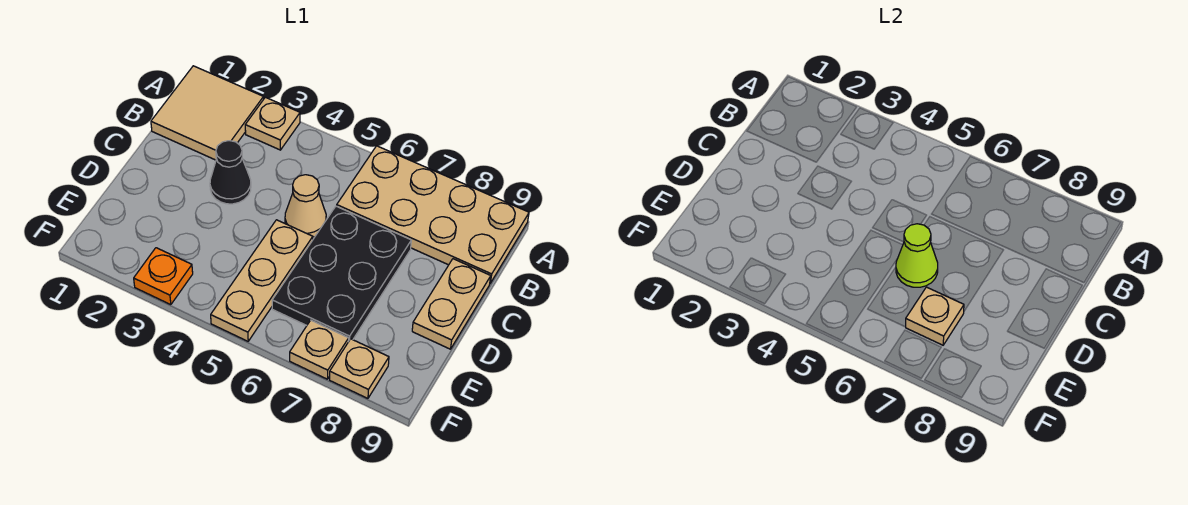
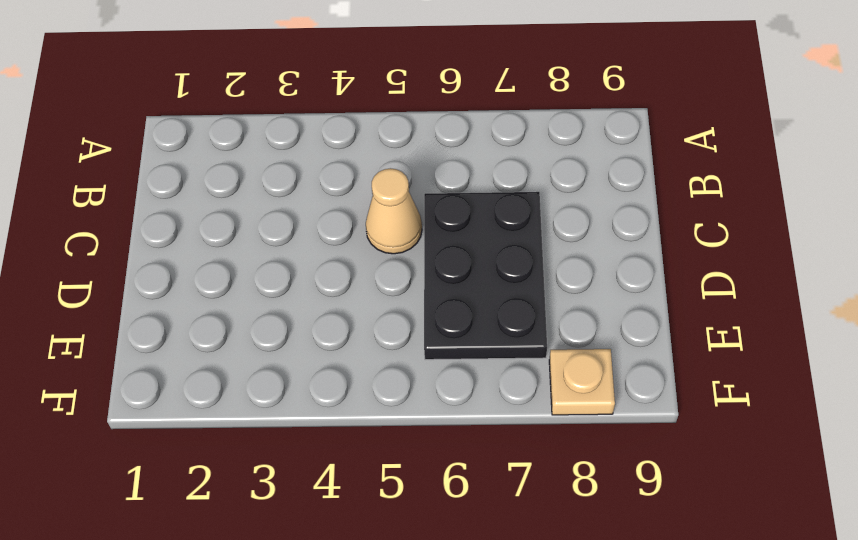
none -> tan 2x2 tile [151,66,264,160]
none -> tan 1x1 plate [245,97,300,150]
none -> tan 2x4 plate [337,146,529,283]

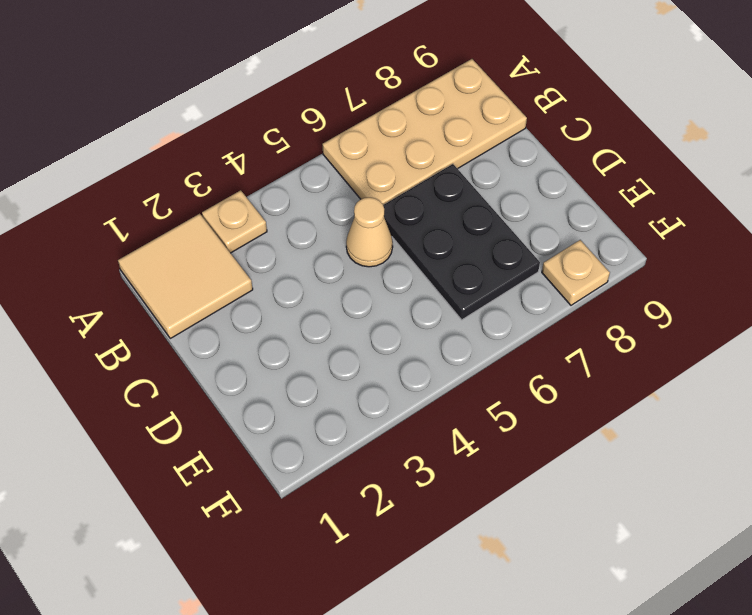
none -> black 1x1 cone [210,141,251,204]
none -> tan 1x2 plate [412,259,491,349]
none -> tan 1x3 plate [211,220,313,341]

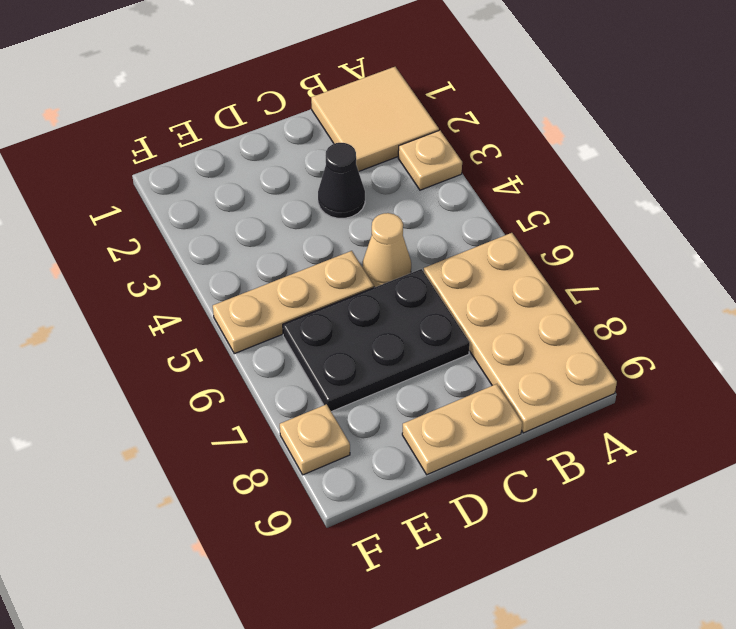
none -> orange 1x1 plate [134,248,193,305]
none -> tan 1x1 plate [290,320,349,379]
none -> lime 1x1 cone [896,224,938,287]

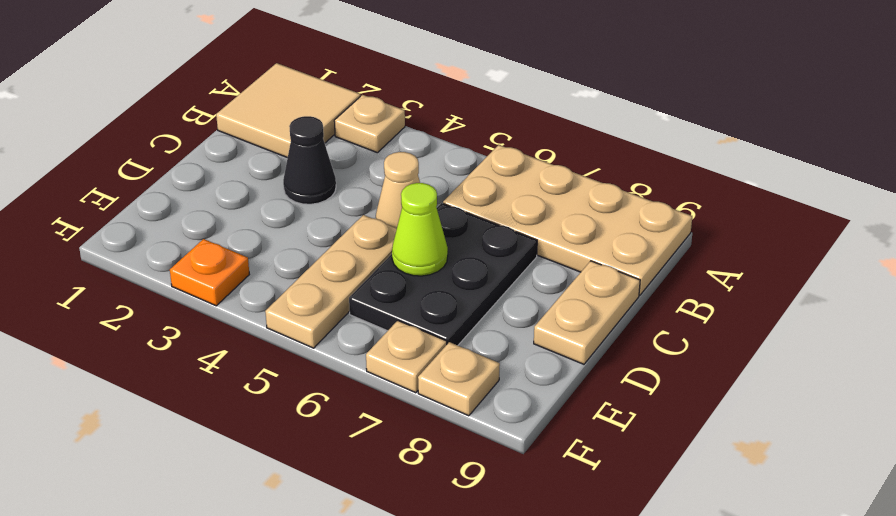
none -> tan 1x1 plate [906,287,964,345]

